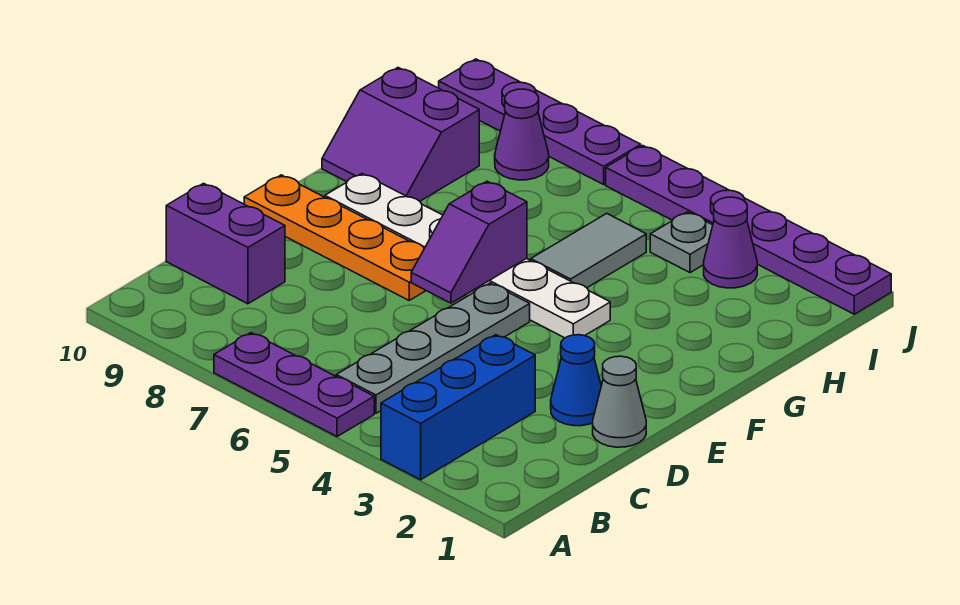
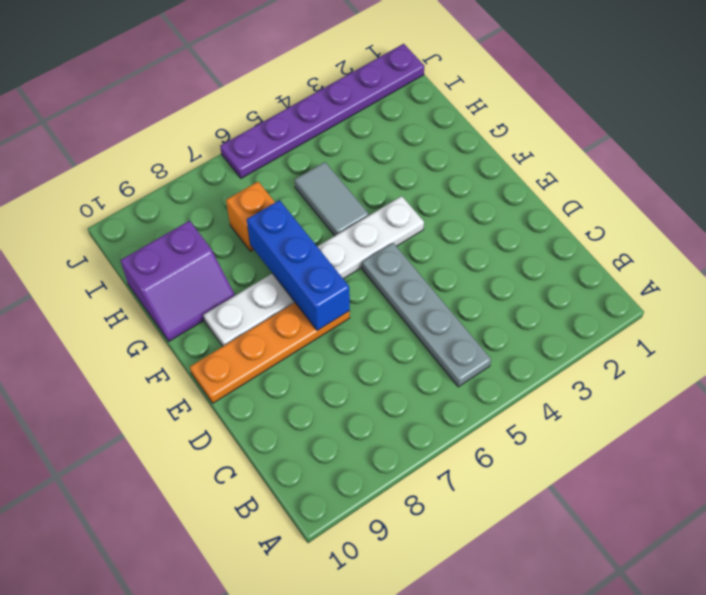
blue 1x3 brick [247,200,350,331] -> blue 1x3 brick moved to [381,335,535,480]
orange 1x1 brick [226,182,275,251] -> none
none -> purple 1x3 plate [214,333,374,437]
none -> purple 1x2 brick [166,183,285,304]
none -> grey 1x1 cone [593,356,646,447]

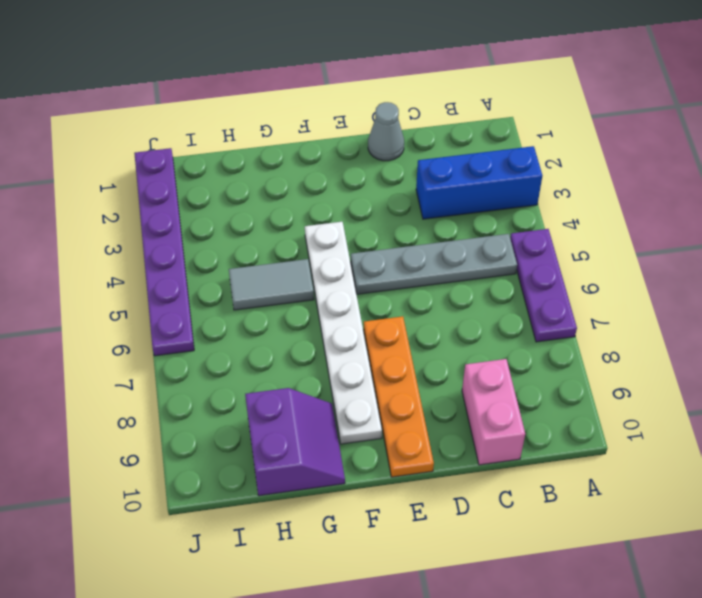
pink 1x2 brick [462,359,525,465] -> purple 1x2 brick [166,183,285,304]
none -> blue 1x1 cone [551,335,601,426]
none -> purple 1x1 cone [704,197,757,288]
none -> grey 1x1 plate [650,212,713,273]

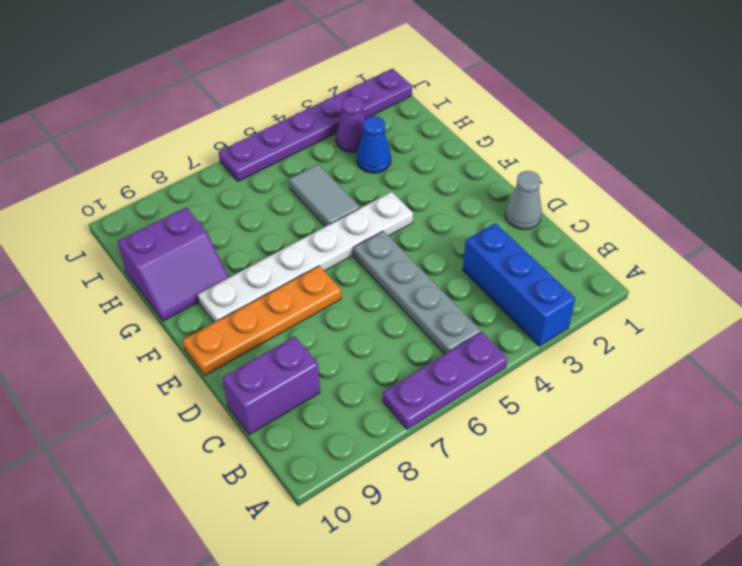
blue 1x1 cone [357,116,391,173] -> blue 1x1 cone moved to [551,335,601,426]
none -> grey 1x1 plate [650,212,713,273]
none -> purple 1x1 cone [495,89,549,180]
none -> purple 1x4 plate [439,59,641,184]

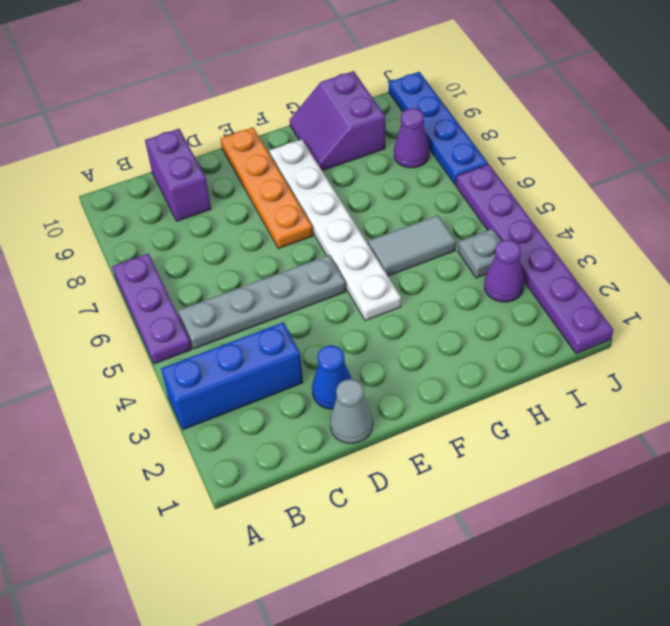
blue 1x4 plate [389,72,488,185] -> purple 1x4 plate [439,59,641,184]
none -> purple 1x2 slope [411,181,527,303]

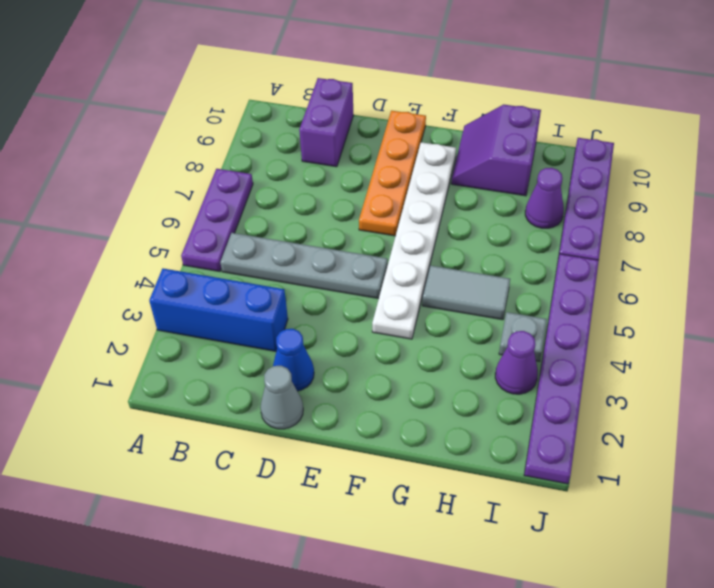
none -> purple 1x2 slope [411,181,527,303]

